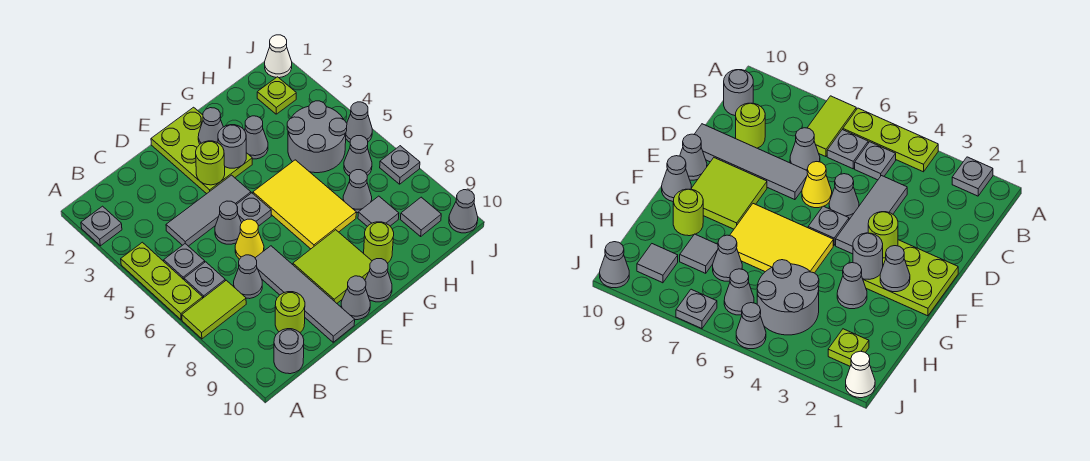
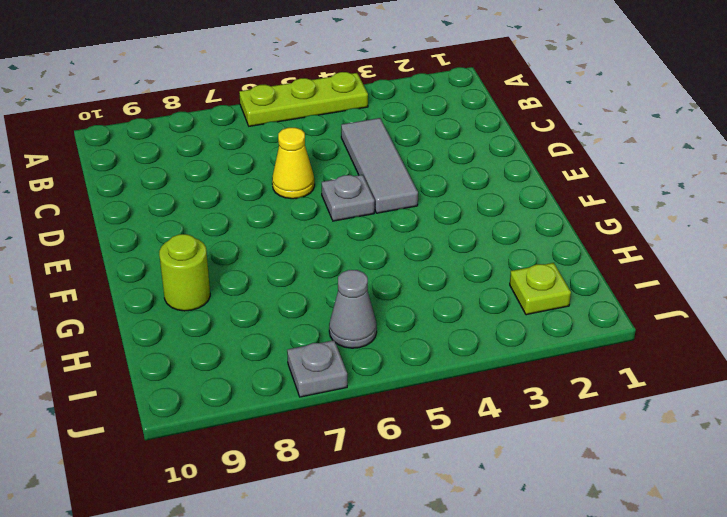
none -> grey 1x1 plate [81,206,122,246]
none -> lime 1x2 tile [182,280,246,339]
none -> grey 1x1 plate [164,244,205,279]
none -> grey 1x1 plate [184,262,225,298]

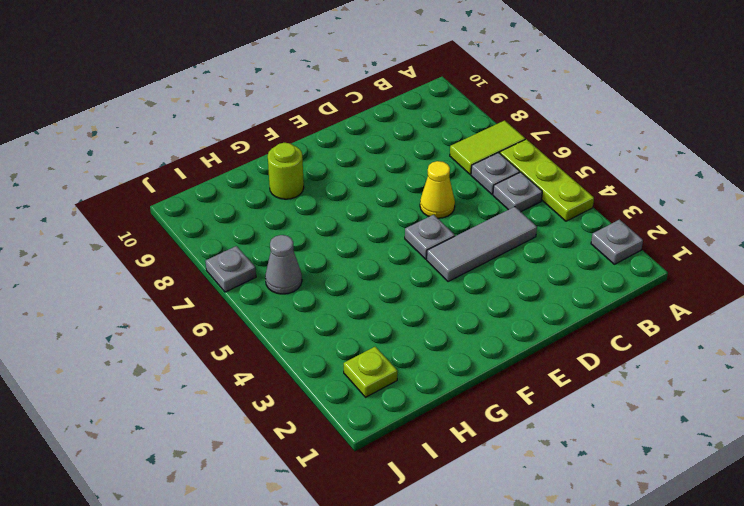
none -> grey 1x1 round brick [274,329,304,374]
none -> grey 1x1 cone [234,255,262,299]
none -> lime 1x1 round brick [275,292,305,333]
none -> grey 1x1 cone [215,201,241,244]

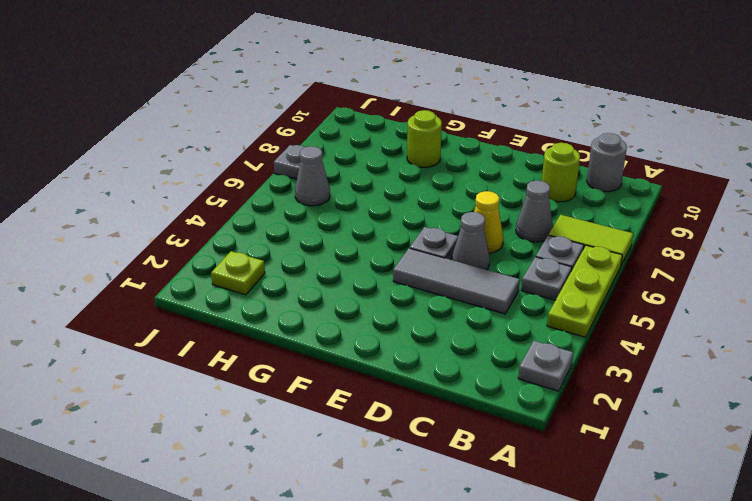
none -> grey 1x4 tile [255,246,355,342]
none -> lime 2x3 plate [151,107,252,194]
none -> lime 2x2 tile [293,230,372,303]
none -> grey 1x1 cone [341,276,370,320]

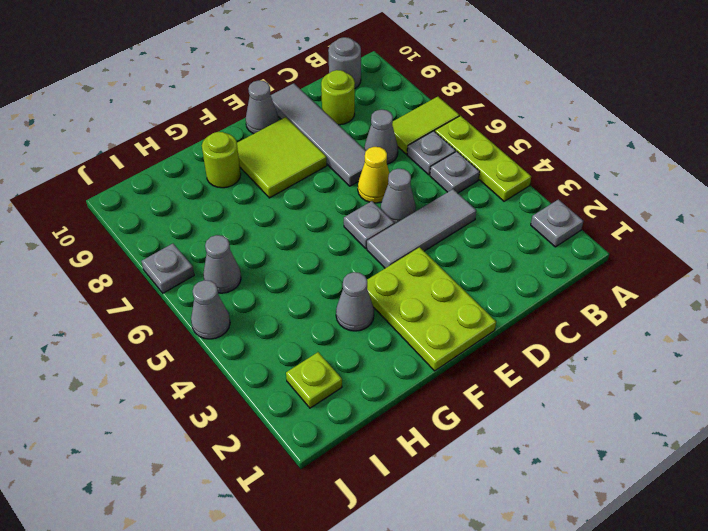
none -> yellow 2x3 tile [253,160,356,249]
none -> grey 1x1 cone [365,259,392,302]
none -> grey 2x2 round brick [287,101,347,173]
none -> grey 1x1 cone [343,170,372,213]

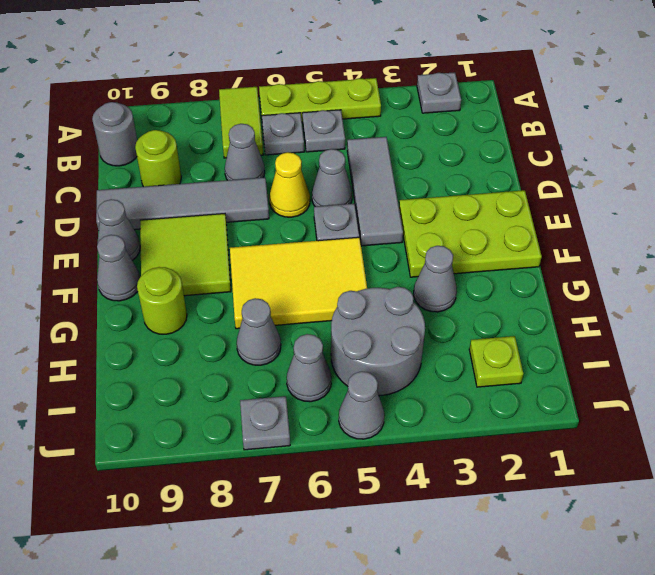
none -> grey 1x1 tile [358,196,399,227]
none -> grey 1x1 tile [400,197,441,236]
none -> white 1x1 cone [265,35,292,78]
none -> grey 1x1 cone [449,190,478,233]

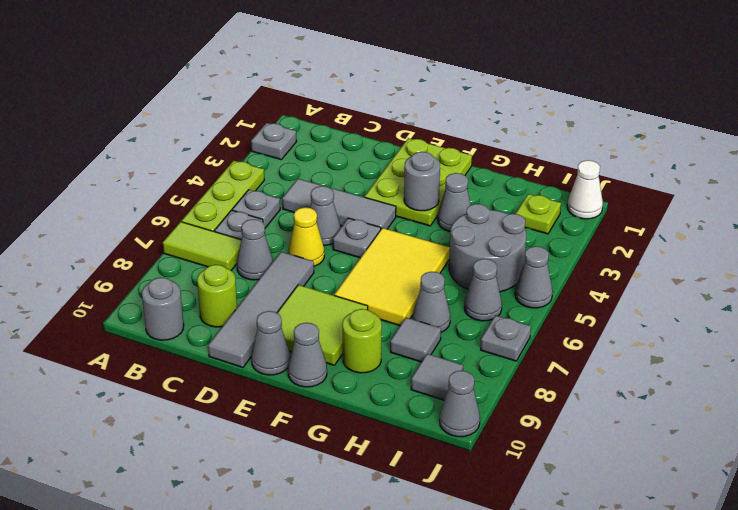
none -> lime 1x1 round brick [196,141,225,185]
none -> grey 1x1 cone [198,108,223,144]

